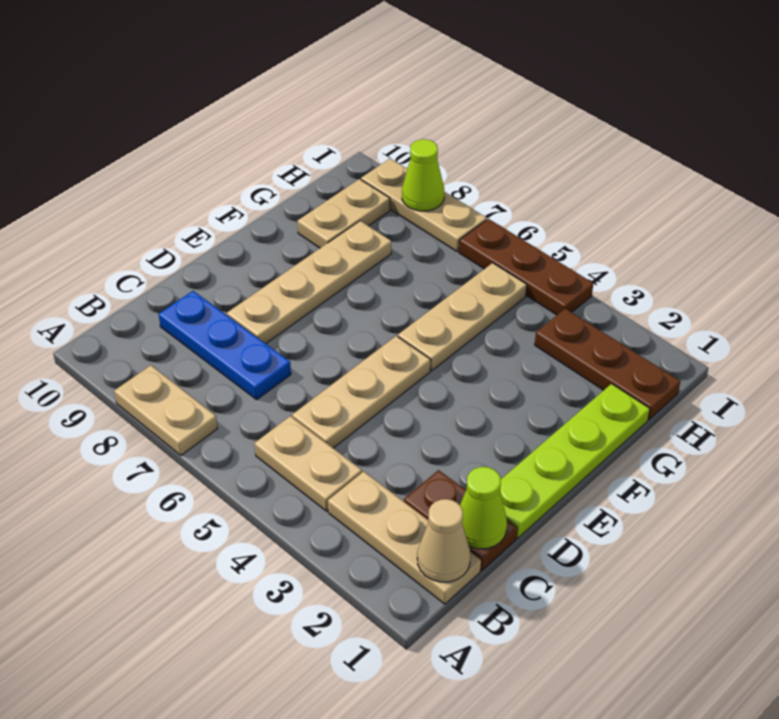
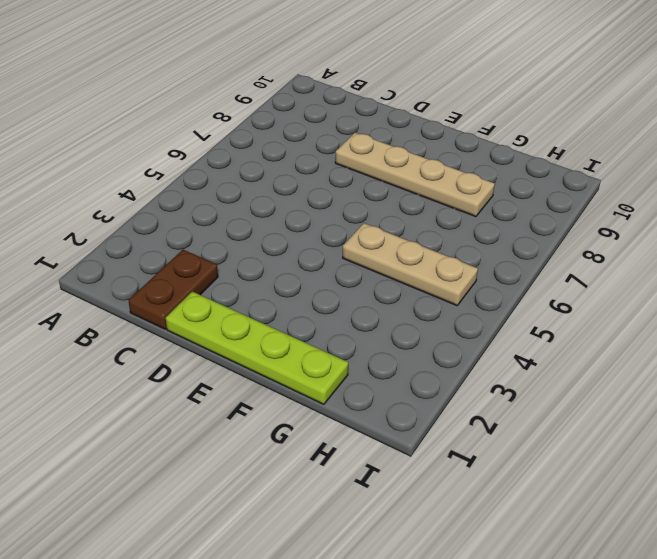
none -> tan 1x2 plate [114,365,218,456]
none -> tan 1x3 plate [328,471,481,604]
none -> tan 1x2 plate [254,416,362,511]

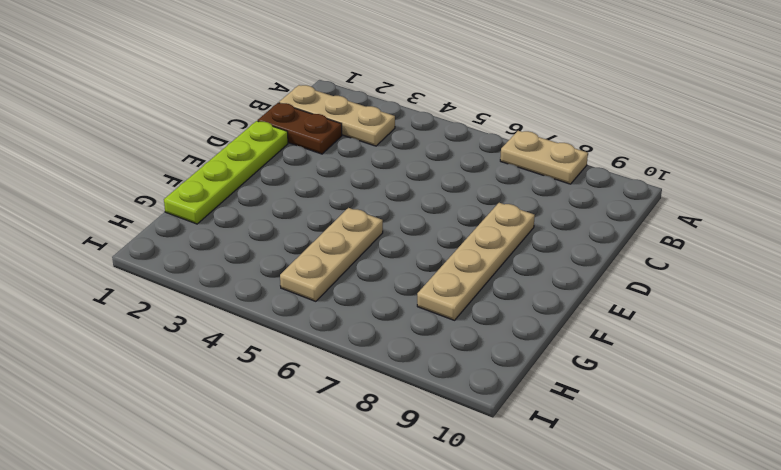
none -> tan 1x2 plate [254,416,362,511]
none -> tan 1x3 plate [292,336,431,448]
none -> blue 1x3 plate [159,291,291,400]

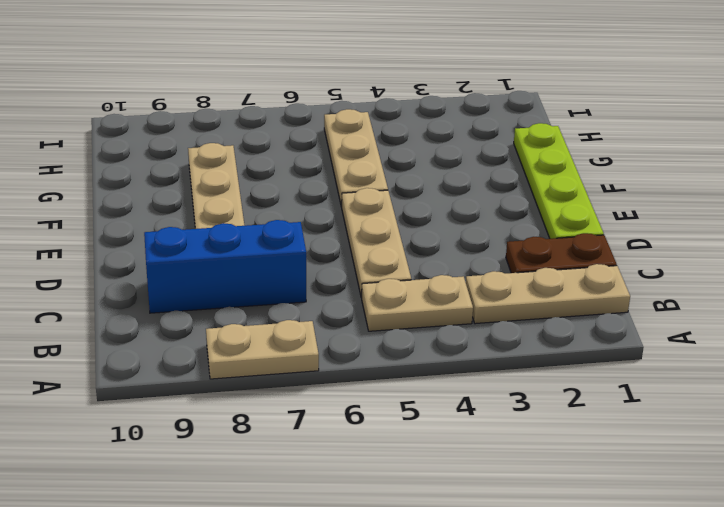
blue 1x3 brick [144,220,306,313] -> blue 1x3 plate [159,291,291,400]
none -> tan 1x2 plate [297,179,390,248]
none -> brown 1x3 plate [535,309,680,420]
none -> brown 1x3 plate [459,219,593,315]

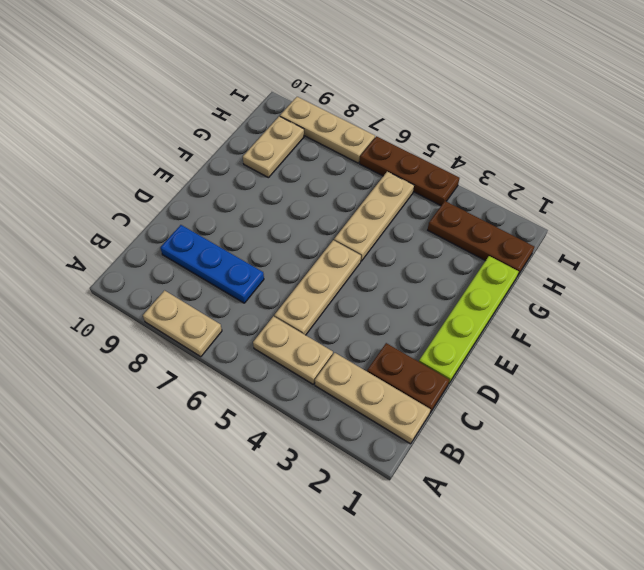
none -> tan 1x4 plate [227,221,391,344]
none -> tan 1x1 cone [417,499,471,582]
none -> lime 1x1 cone [460,467,507,549]

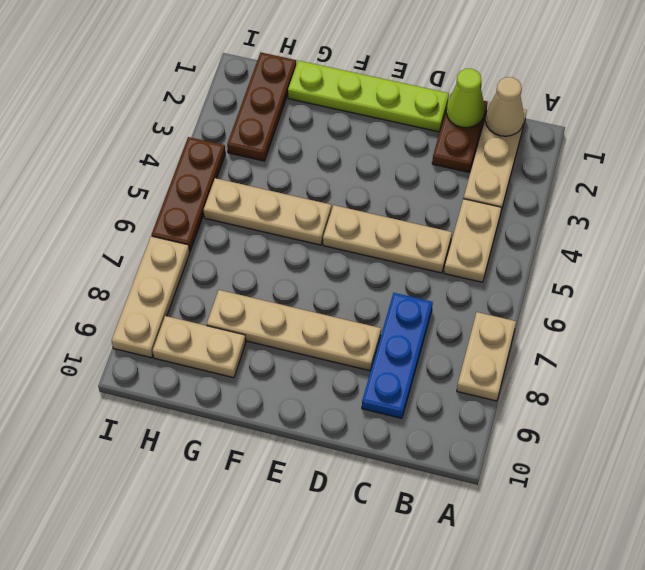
none -> lime 1x1 cone [402,139,444,211]

